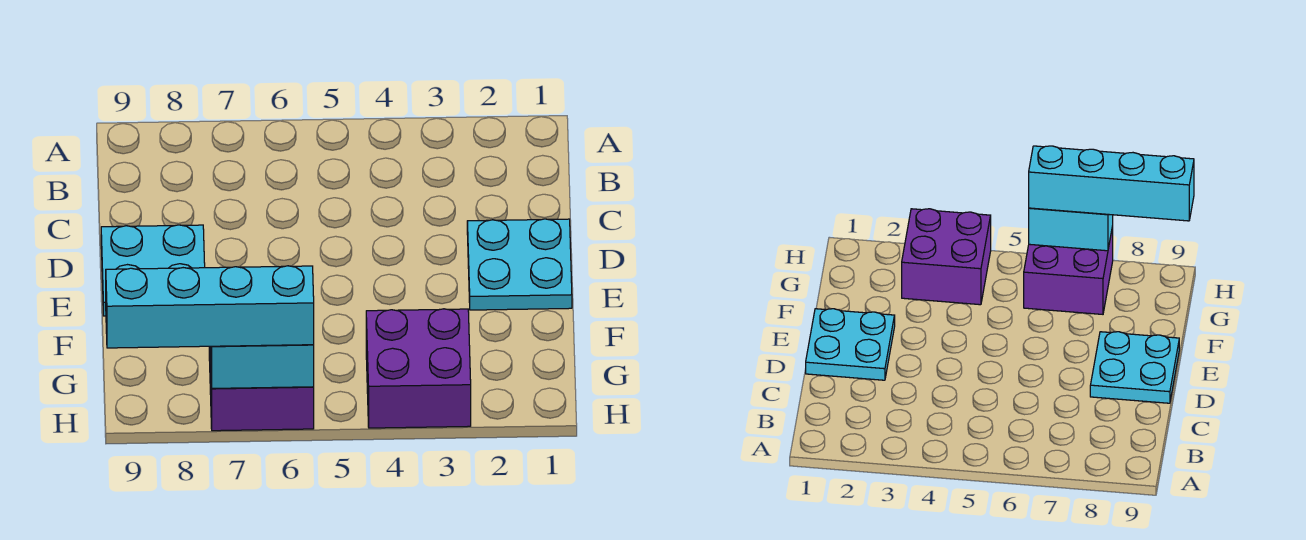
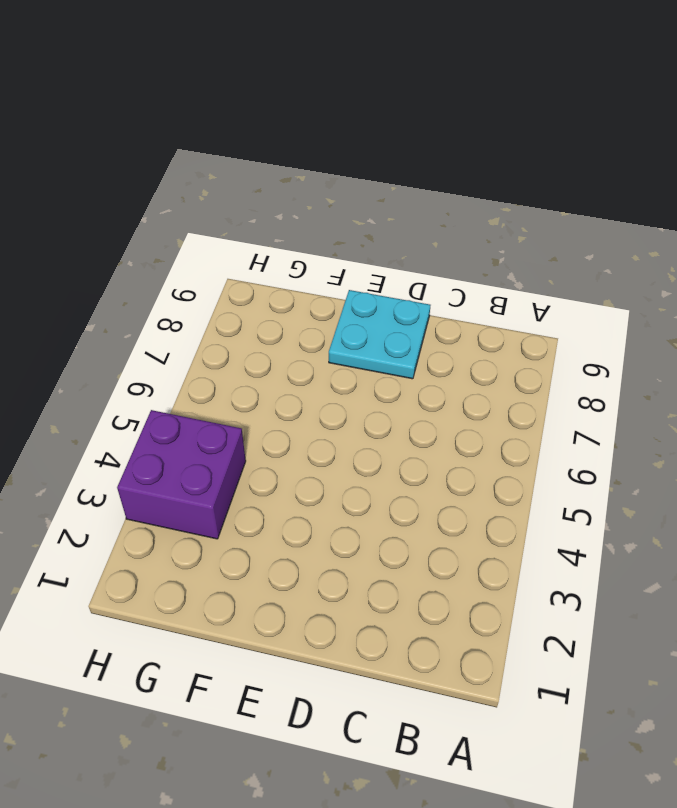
none -> cyan 2x2 plate [467,219,572,310]
none -> purple 2x2 brick [209,346,314,431]

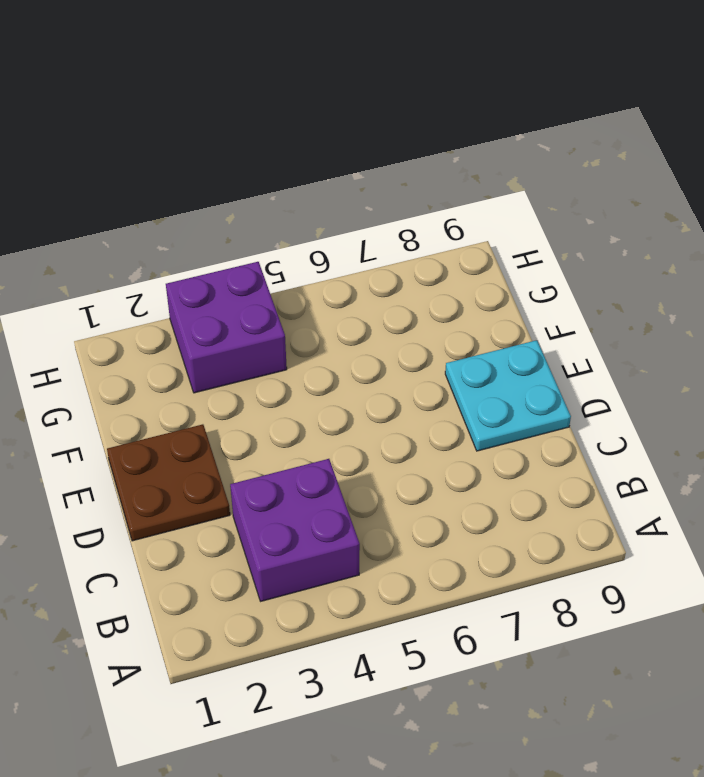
purple 2x2 brick [230,459,360,601] -> purple 2x2 brick moved to [209,346,314,431]
brown 2x2 plate [107,424,230,541] -> cyan 2x2 plate [467,219,572,310]
none -> cyan 1x2 brick [210,345,314,388]
none -> cyan 1x4 brick [106,266,314,348]

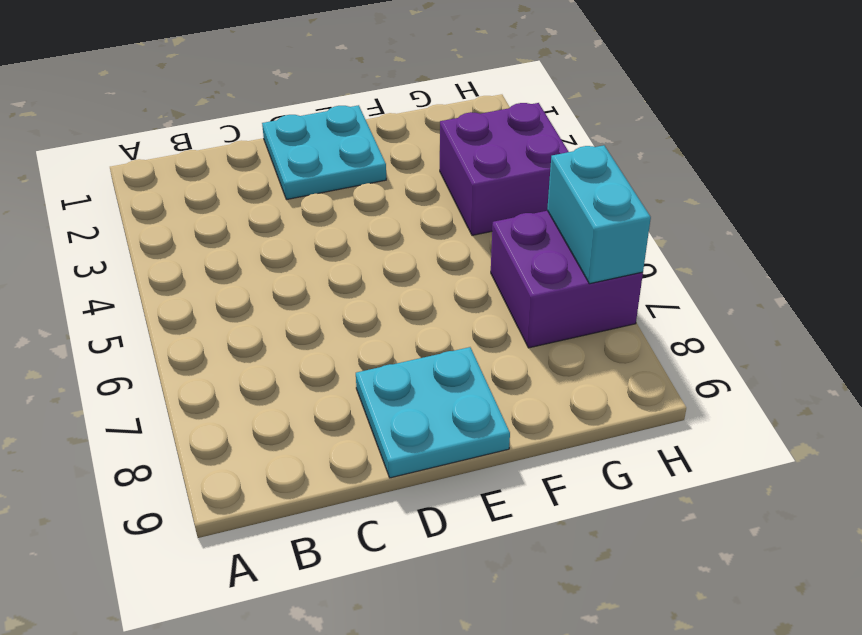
none -> cyan 1x4 brick [106,266,314,348]

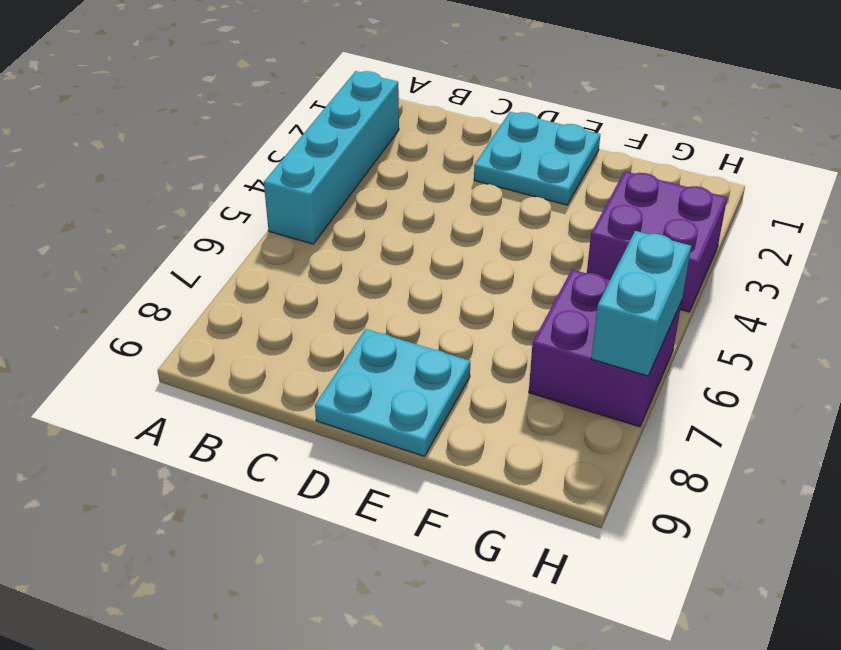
cyan 1x4 brick [264,71,399,244] -> cyan 1x4 brick moved to [106,266,314,348]

